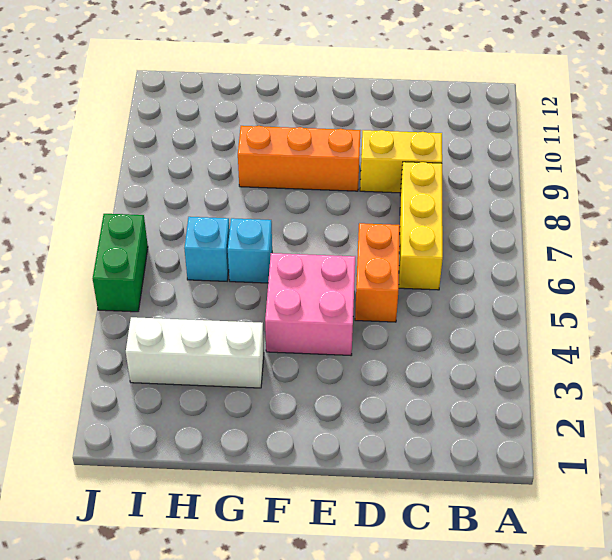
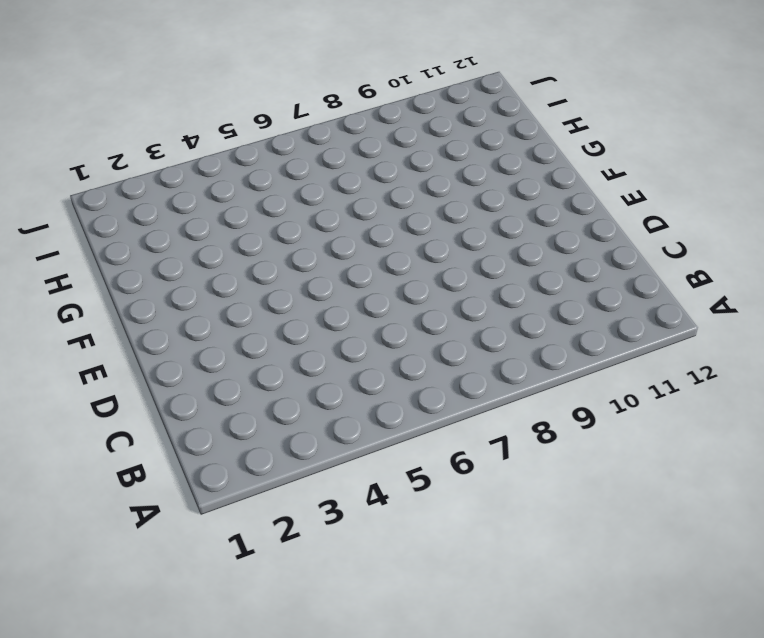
none -> yellow 1x3 brick [399,162,443,290]
none -> yellow 1x2 brick [360,130,442,193]

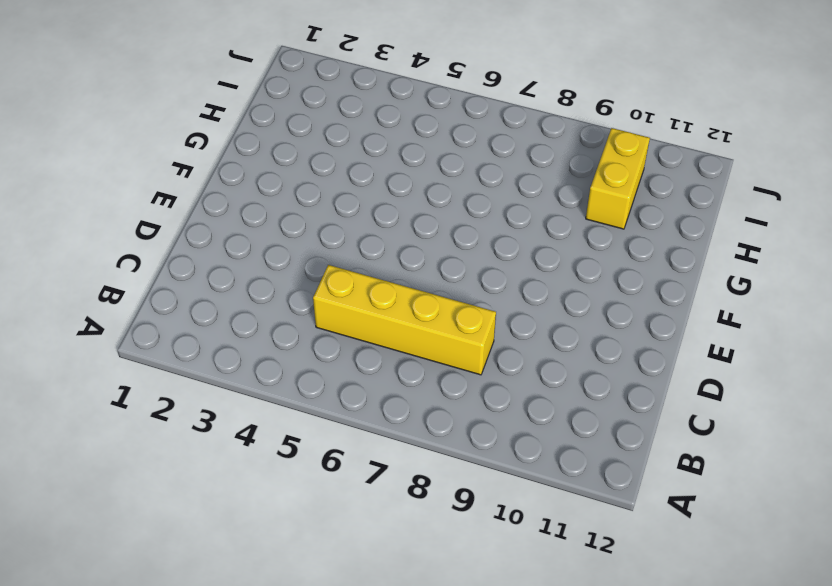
yellow 1x4 brick [313,265,496,375] -> yellow 1x3 brick [399,162,443,290]
yellow 1x2 brick [586,128,650,229] -> yellow 1x2 brick moved to [360,130,442,193]
none -> orange 1x2 brick [355,223,400,322]
none -> pink 2x2 brick [265,253,355,355]

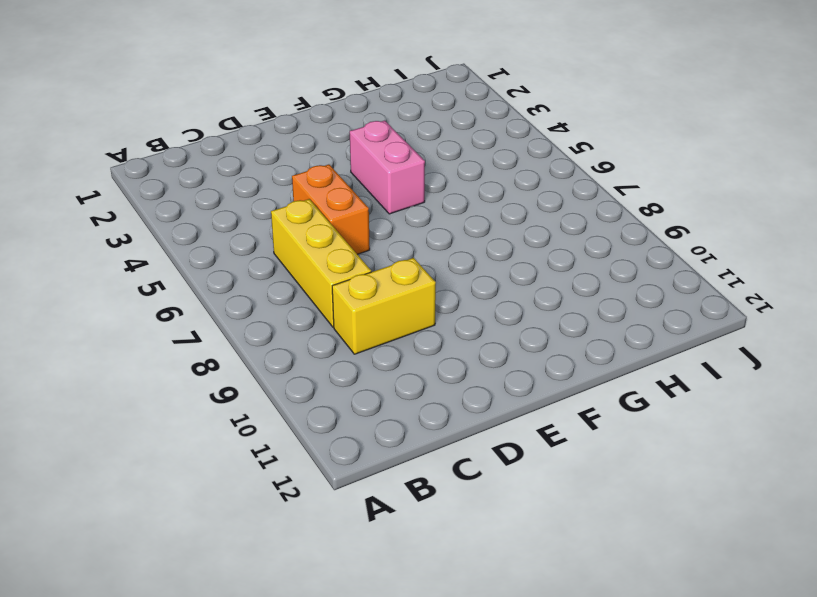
pink 1x2 brick [350,120,425,214] -> pink 2x2 brick [265,253,355,355]
none -> orange 1x3 brick [238,126,361,191]
none -> white 1x3 brick [126,317,264,388]

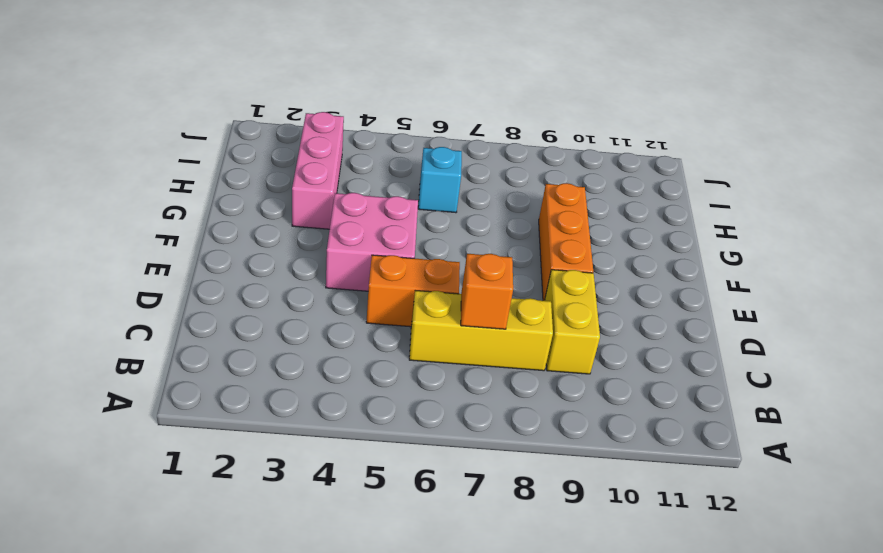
orange 1x1 brick [461,253,513,329] -> none
pink 1x3 brick [292,112,344,229] -> white 1x3 brick [126,317,264,388]
none -> cyan 1x1 brick [228,218,272,283]
none -> green 1x2 brick [93,214,148,312]

